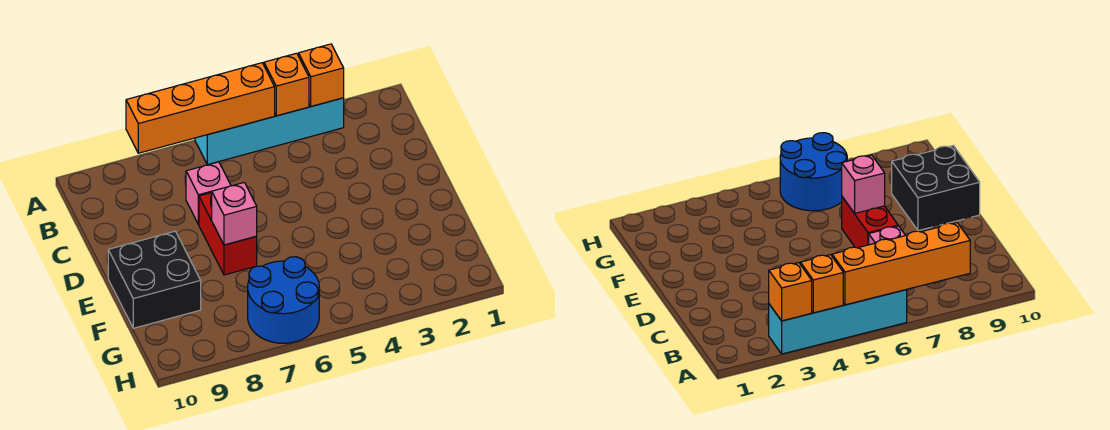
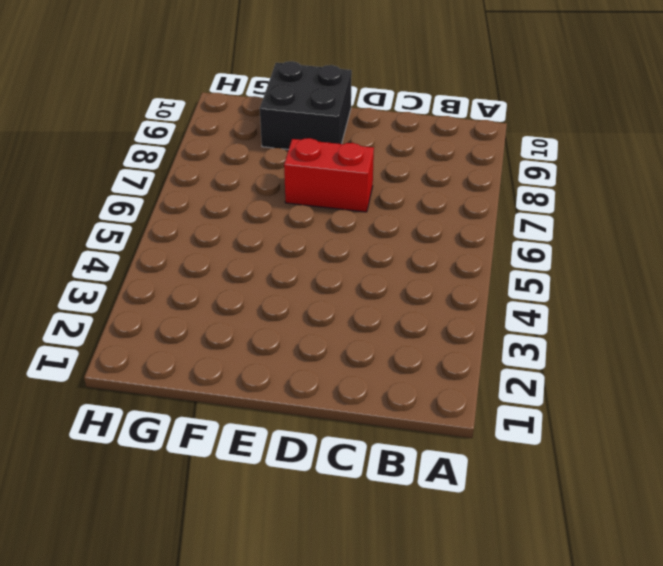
none -> cyan 1x4 brick [195,98,344,165]
none -> pink 1x1 brick [186,162,231,224]

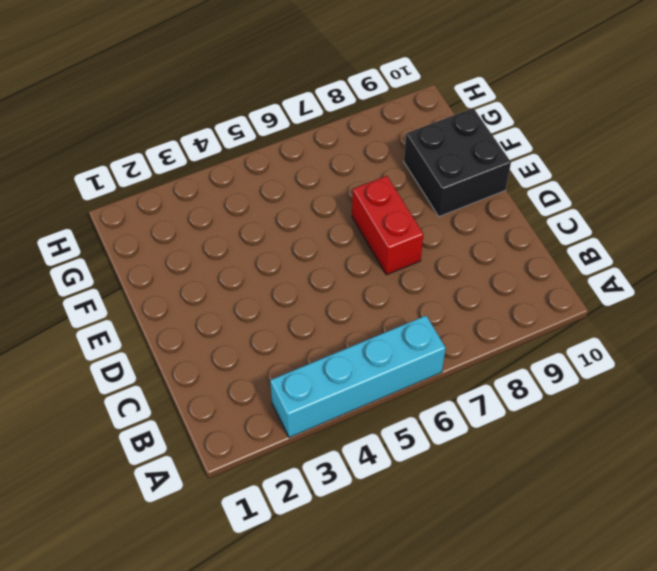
none -> pink 1x1 brick [186,162,231,224]
none -> blue 2x2 round brick [248,257,319,343]

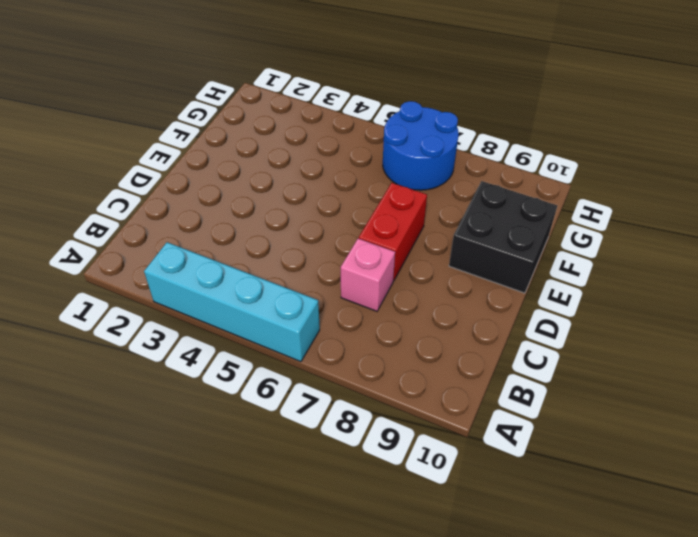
none -> orange 1x1 brick [299,44,344,106]
none -> orange 1x1 brick [264,53,309,116]

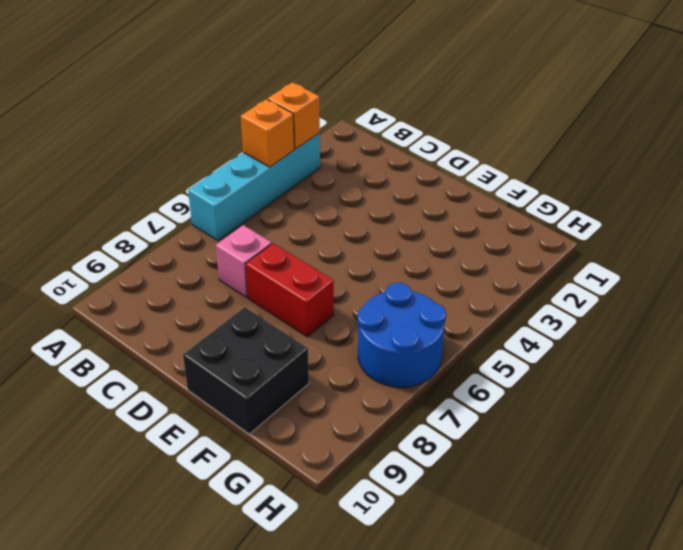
none -> orange 1x4 brick [126,63,275,153]
none -> pink 1x1 brick [212,183,257,245]

